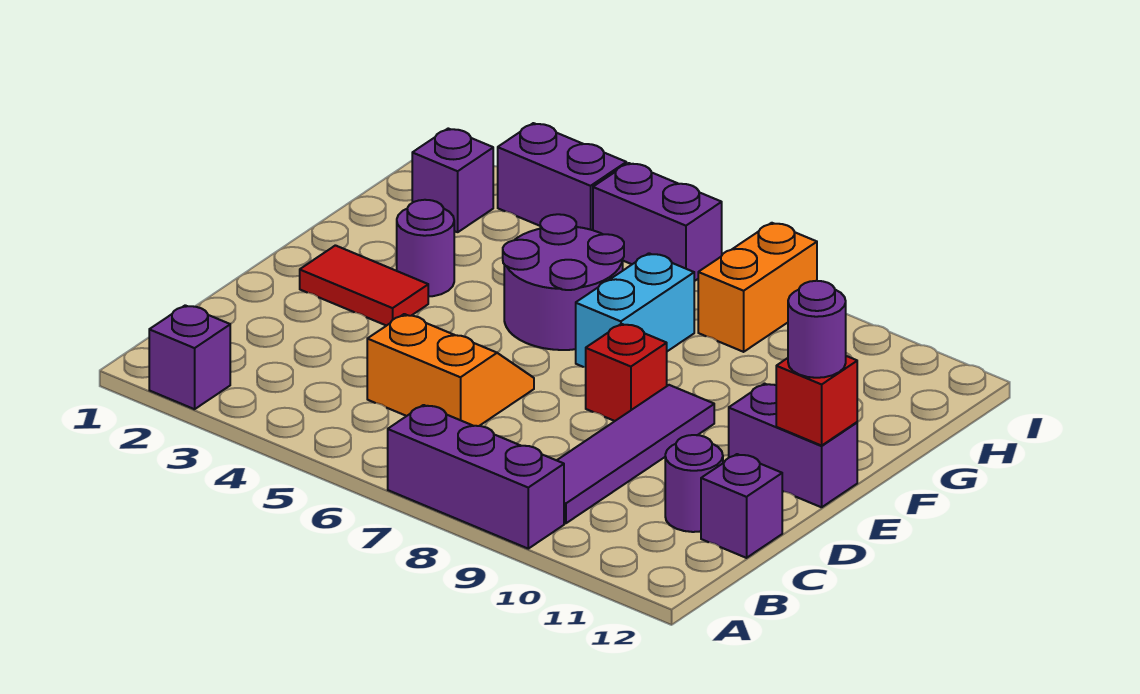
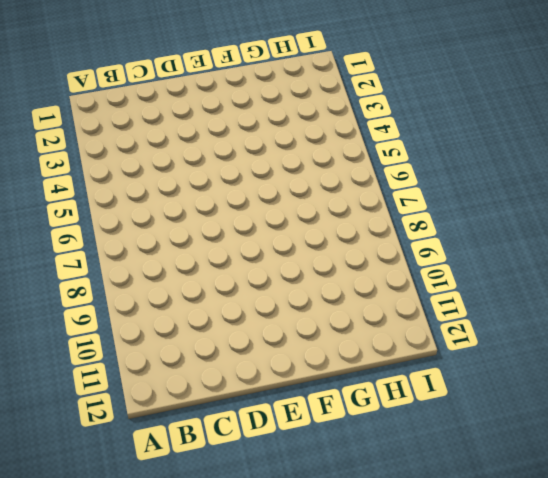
none -> purple 1x1 brick [149,305,230,409]
none -> purple 1x3 brick [388,405,564,549]
none -> purple 1x4 tile [557,385,714,523]

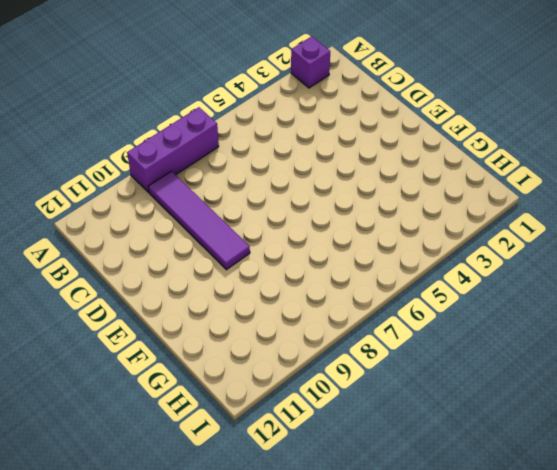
none -> orange 2x2 slope [367,314,534,426]
none -> purple 1x1 round brick [665,435,723,532]
none -> purple 1x1 brick [701,454,782,558]

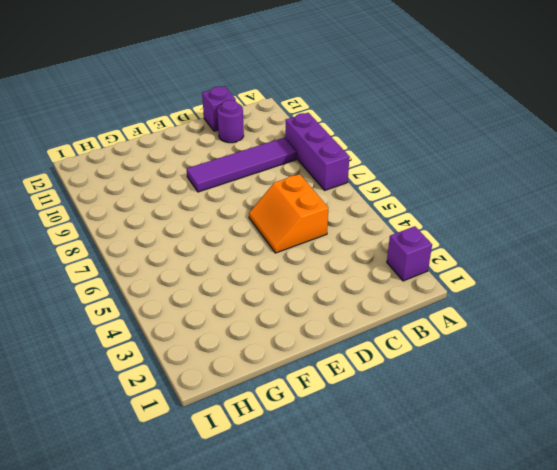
none -> red 1x2 tile [300,245,428,326]
none -> red 1x1 brick [586,324,667,421]
none -> purple 1x2 brick [729,384,857,507]

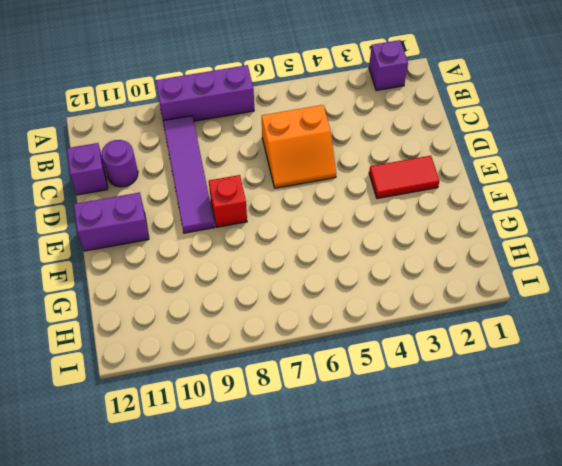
none -> purple 1x1 round brick [397,200,454,297]
none -> purple 2x2 round brick [503,214,624,350]
none -> cyan 1x2 brick [576,253,694,367]

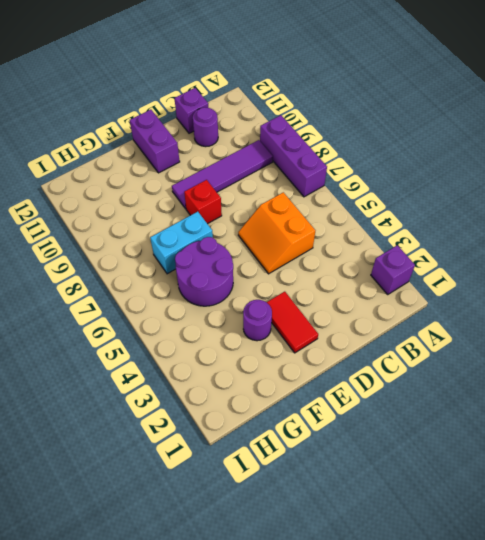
none -> purple 1x1 brick [412,129,493,232]
none -> orange 1x2 brick [698,223,817,352]
none -> purple 1x2 brick [498,123,626,230]

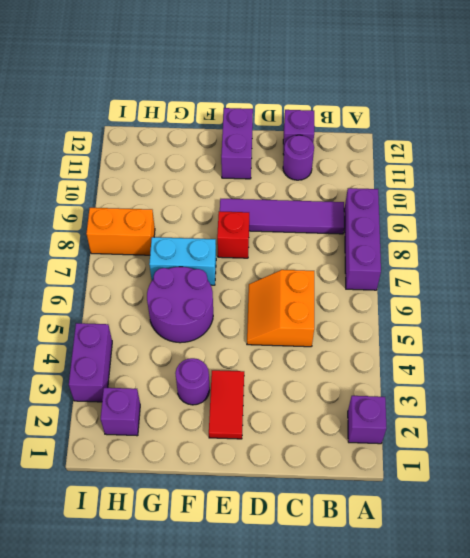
none -> purple 1x2 brick [593,163,722,281]
none -> red 1x1 brick [776,356,857,446]
none -> purple 1x1 round brick [788,281,846,378]

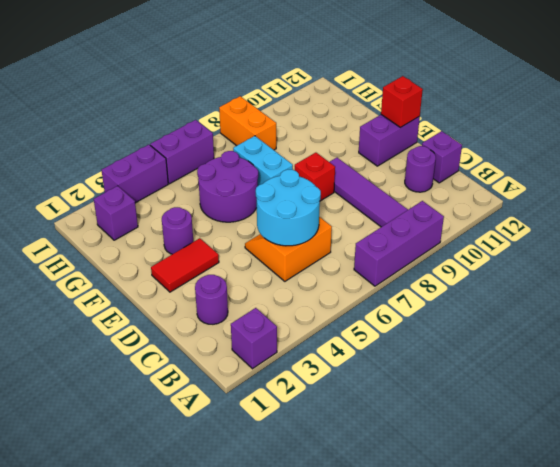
purple 1x1 round brick [195,275,228,324] -> purple 1x1 round brick moved to [788,281,846,378]
cyan 2x2 round brick [256,170,321,246] -> none

